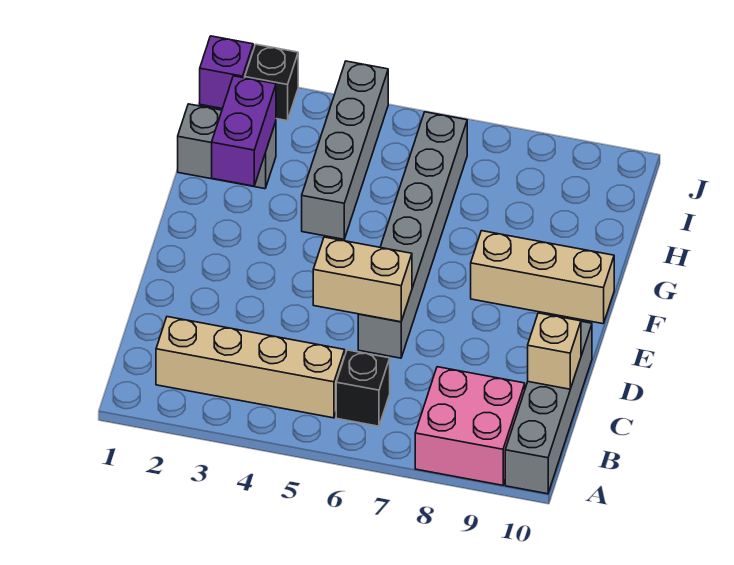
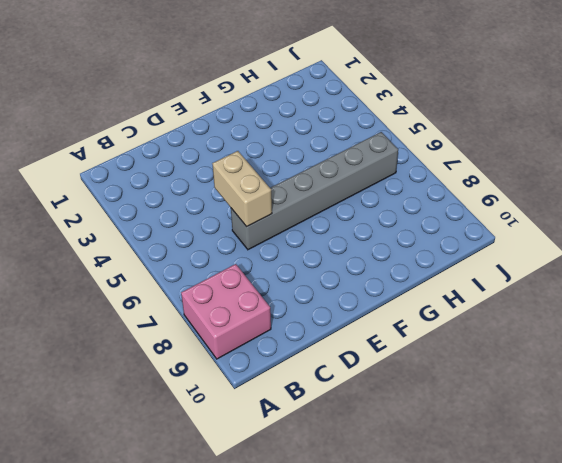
none -> grey 1x4 brick [505,321,592,494]
none -> tan 1x4 brick [156,317,345,418]
none -> black 1x1 brick [336,350,390,426]

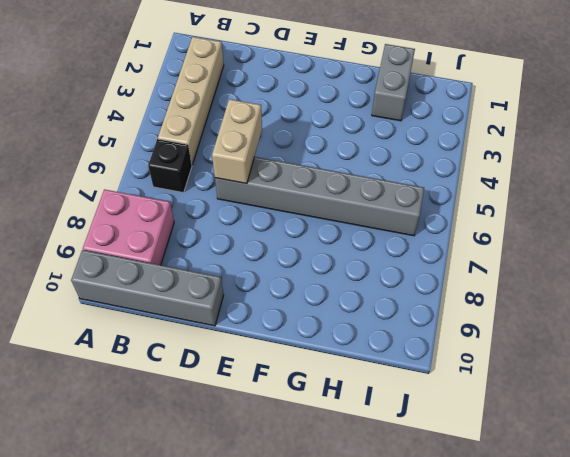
none -> tan 1x3 brick [471,231,614,324]
none -> grey 1x4 brick [302,61,388,239]
none -> purple 1x1 brick [200,36,253,109]

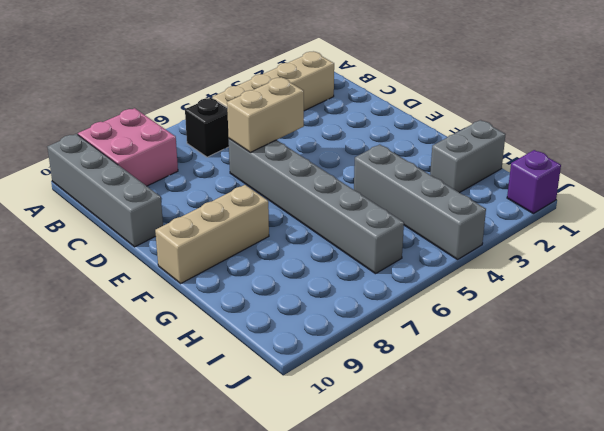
none -> black 1x1 brick [245,44,298,121]
none -> tan 1x1 brick [528,313,581,389]
none -> purple 1x2 brick [212,76,276,186]

